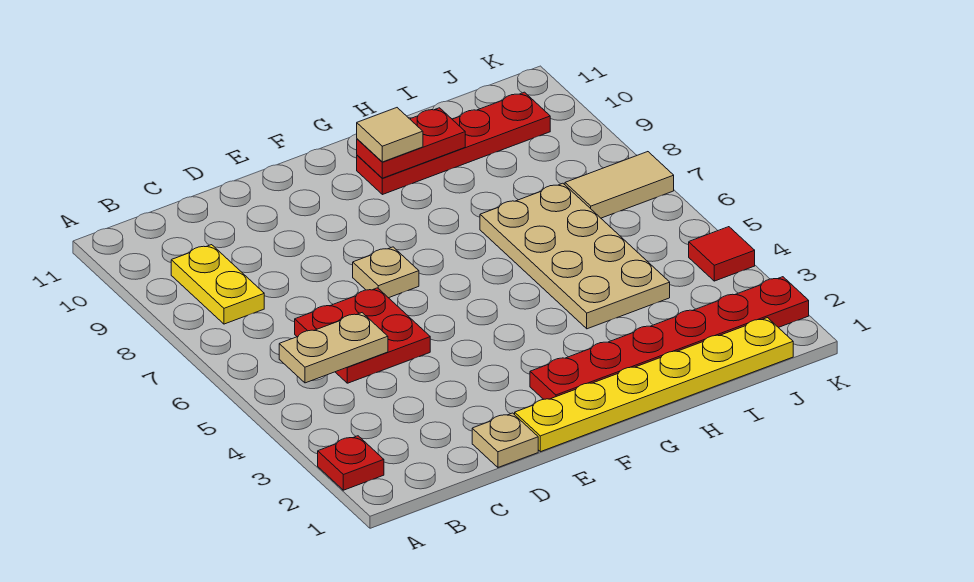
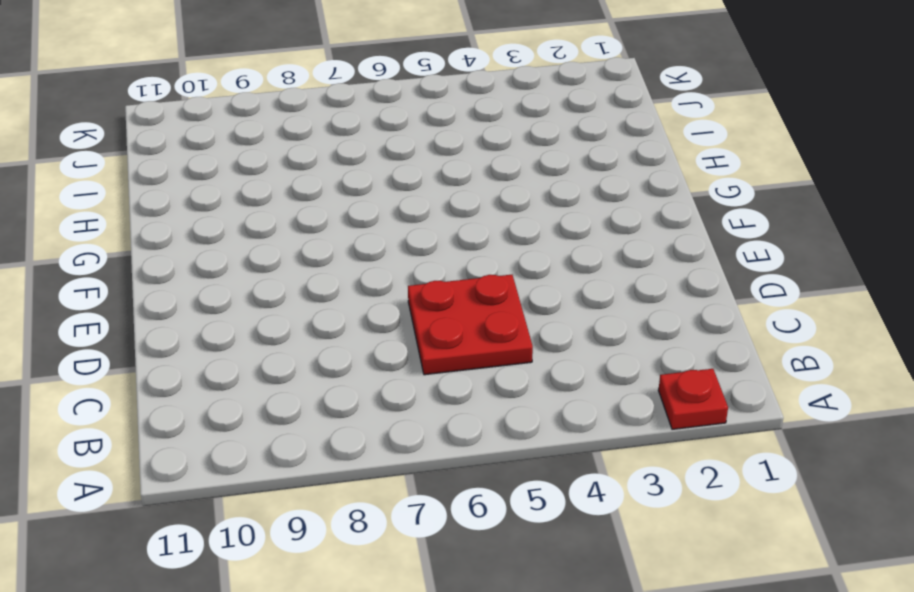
none -> yellow 1x2 plate [171,245,264,324]
none -> tan 1x1 plate [472,413,538,467]
none -> yellow 1x6 plate [515,318,793,452]

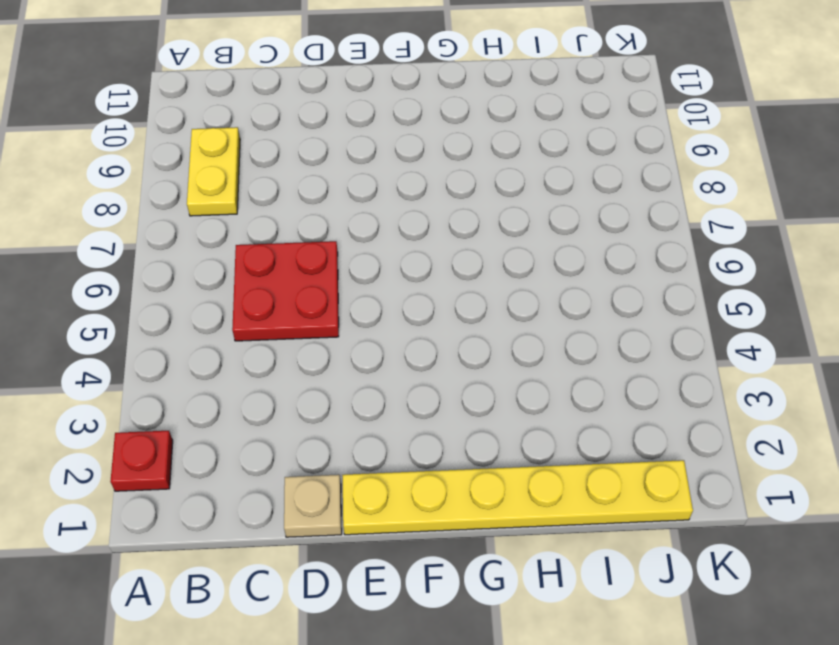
none -> tan 1x1 plate [353,247,419,298]
none -> red 1x6 plate [530,277,809,399]
none -> red 1x4 plate [357,92,550,195]

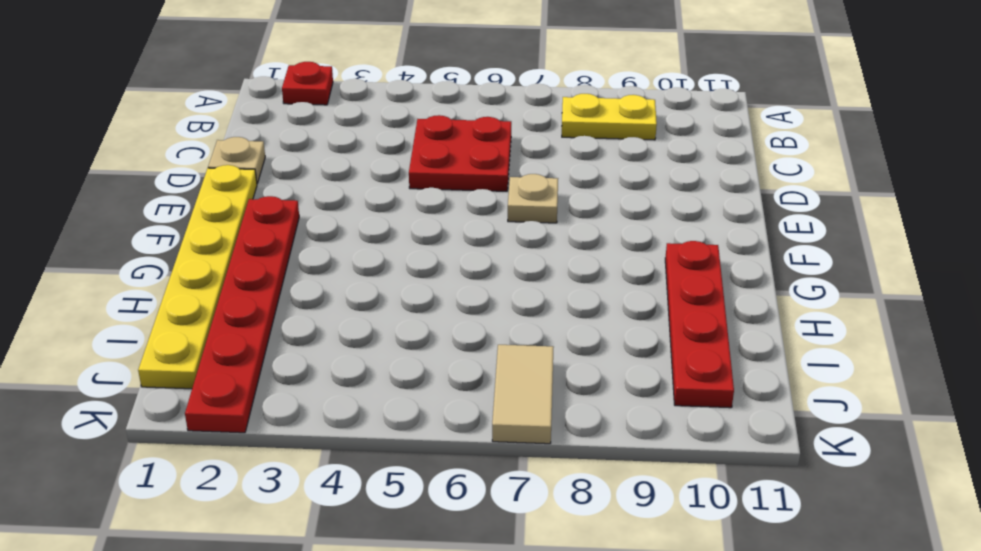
none -> tan 2x4 plate [480,183,670,329]
none -> red 1x1 tile [689,227,755,281]
none -> tan 1x2 plate [279,313,388,383]

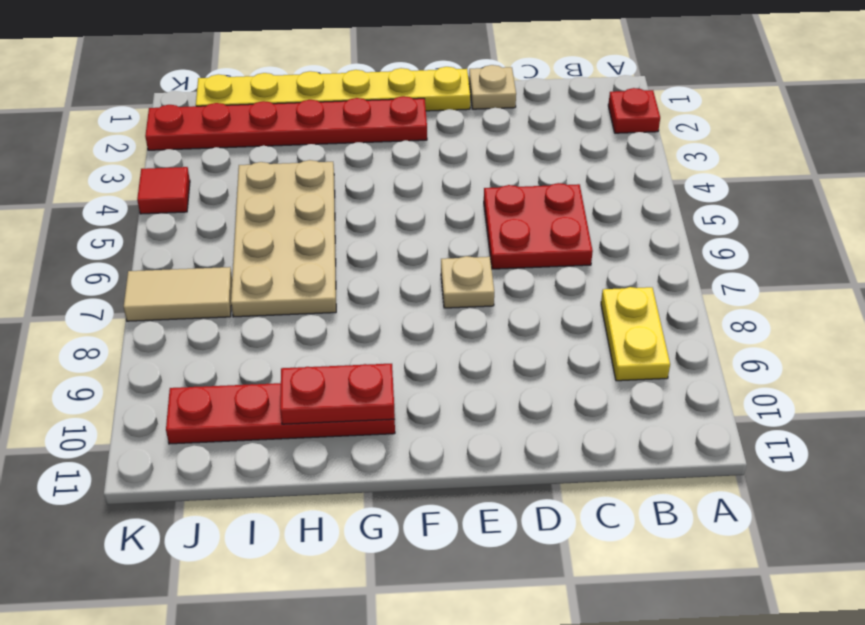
none -> tan 1x2 plate [279,313,388,383]
none -> tan 1x1 tile [357,108,423,162]

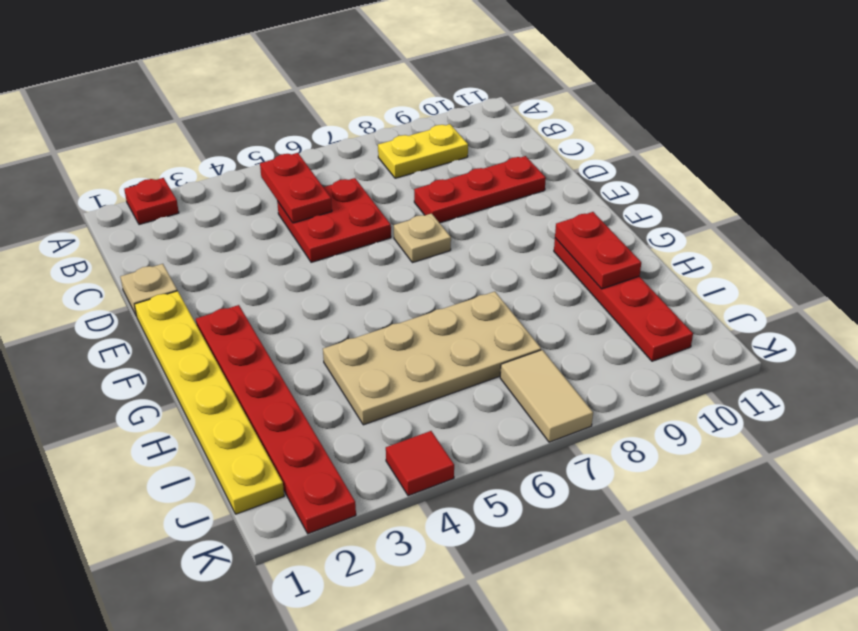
red 1x2 plate [260,153,332,223] -> tan 1x2 plate [279,313,388,383]
red 1x3 plate [414,156,546,223] -> none
none -> tan 1x1 tile [357,108,423,162]

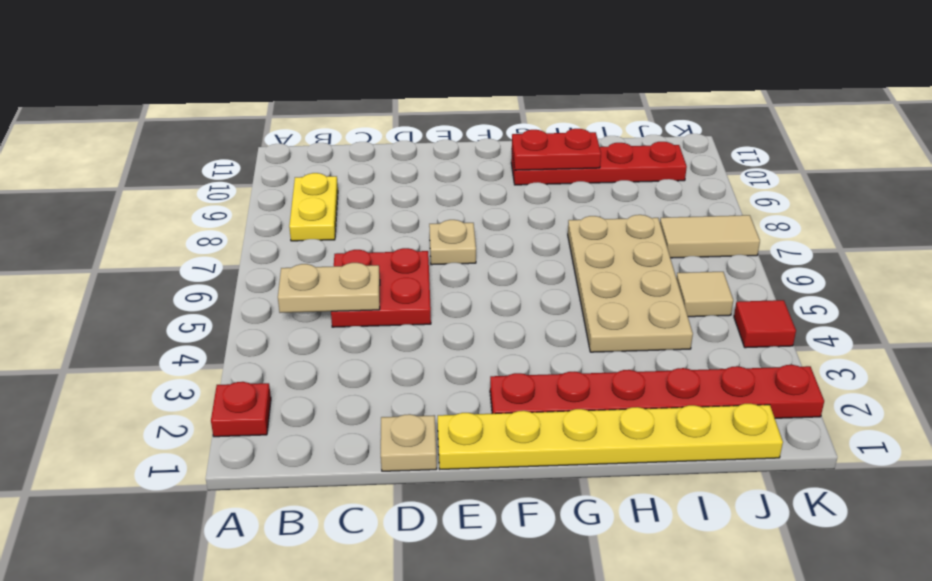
tan 1x1 tile [676,272,733,317] -> tan 1x1 tile moved to [357,108,423,162]

